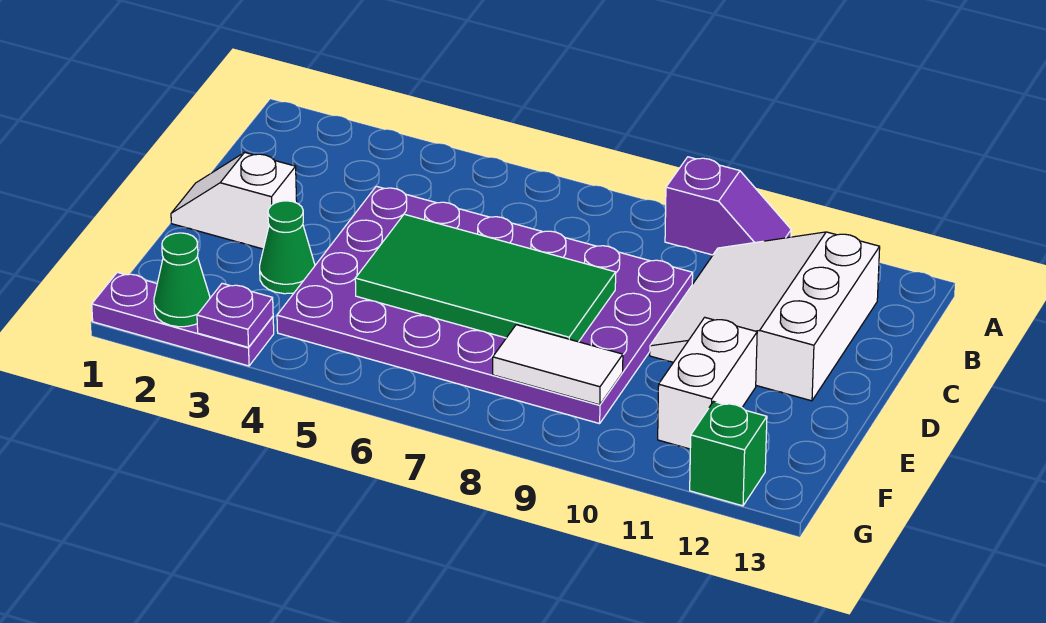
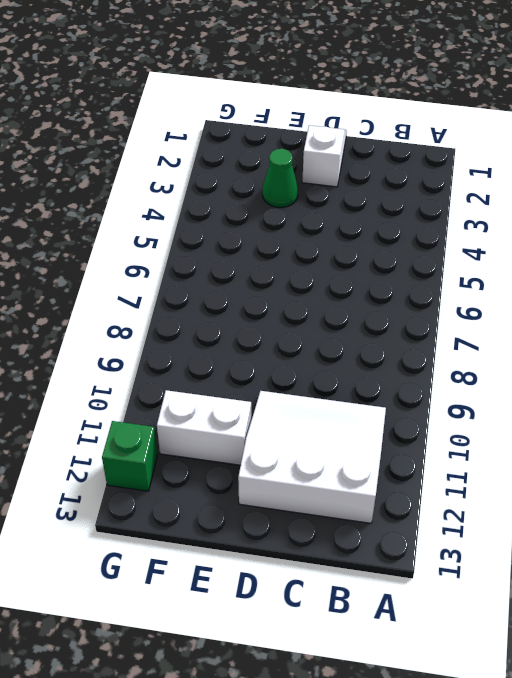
none -> purple 1x2 slope [665,157,791,255]
none -> purple 4x6 plate [277,186,693,424]
none -> purple 1x3 plate [92,272,274,366]

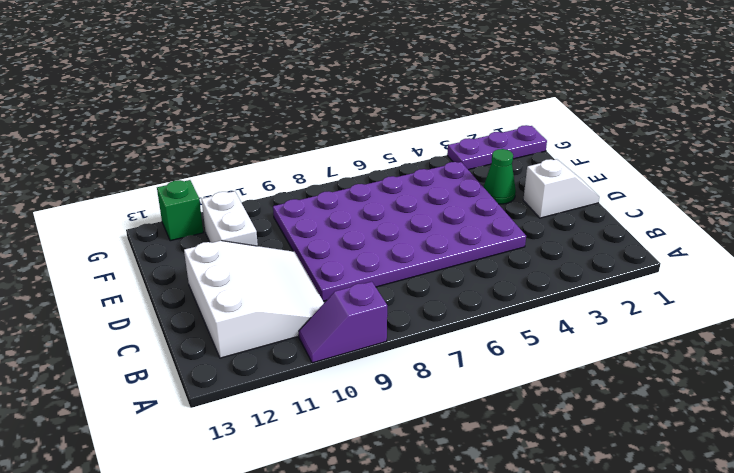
none -> green 2x4 tile [355,214,616,342]
none -> white 1x2 tile [493,325,623,405]
none -> green 1x1 cone [154,233,210,327]

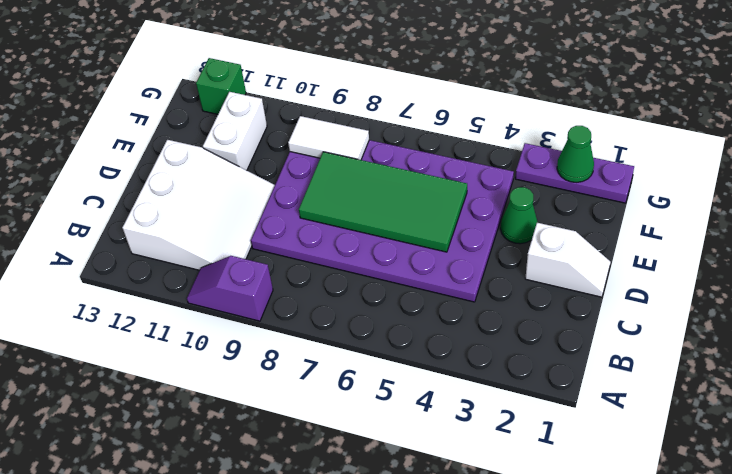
none -> purple 1x1 plate [197,283,273,347]

